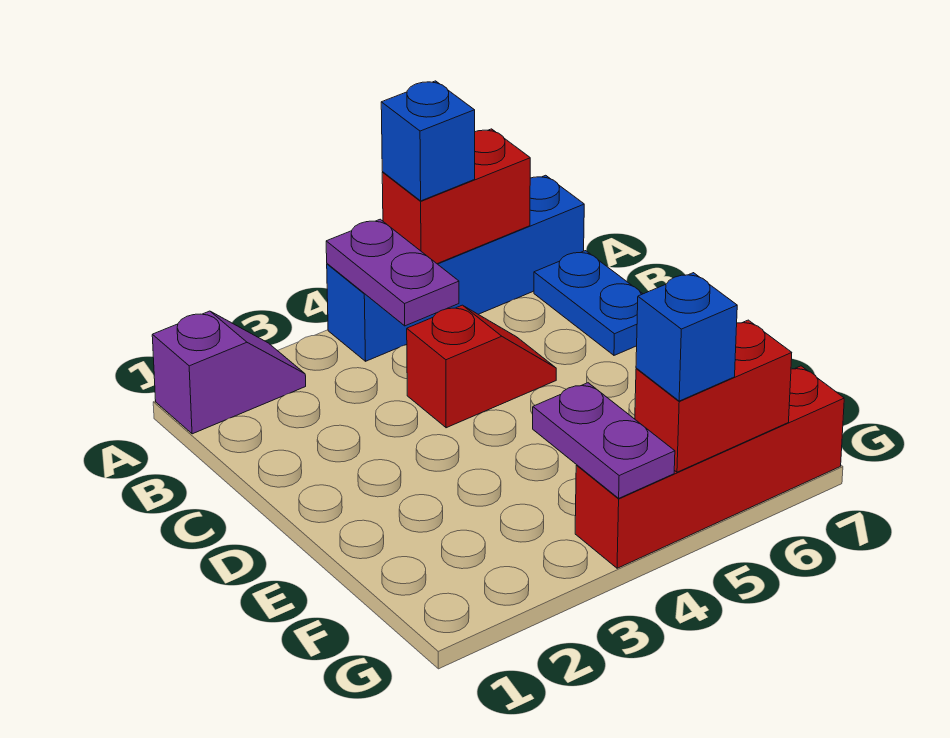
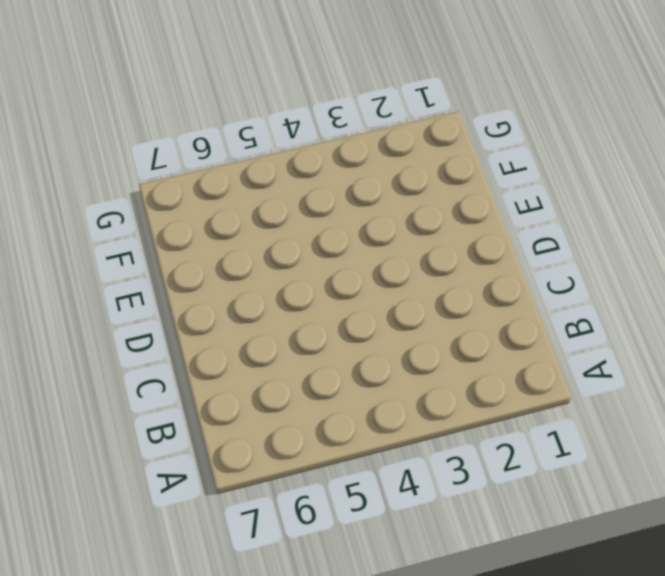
none -> purple 1x2 slope [152,311,306,434]
none -> blue 1x4 brick [327,175,584,361]

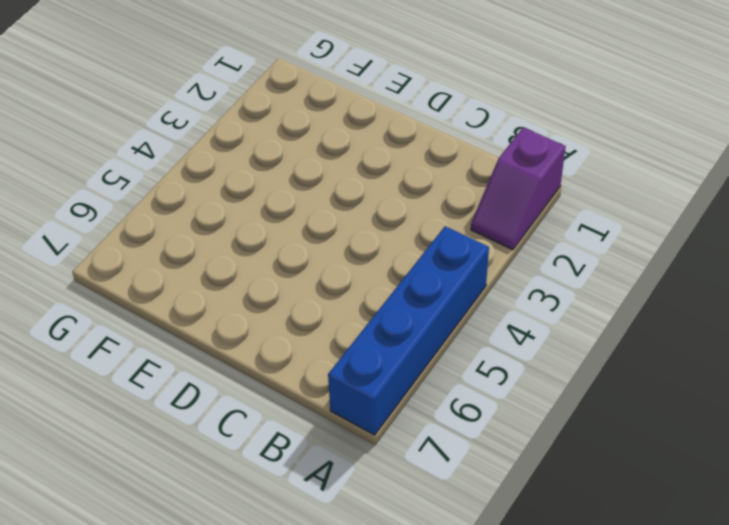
none -> blue 1x2 plate [534,251,643,355]
none -> red 1x2 slope [407,305,556,428]

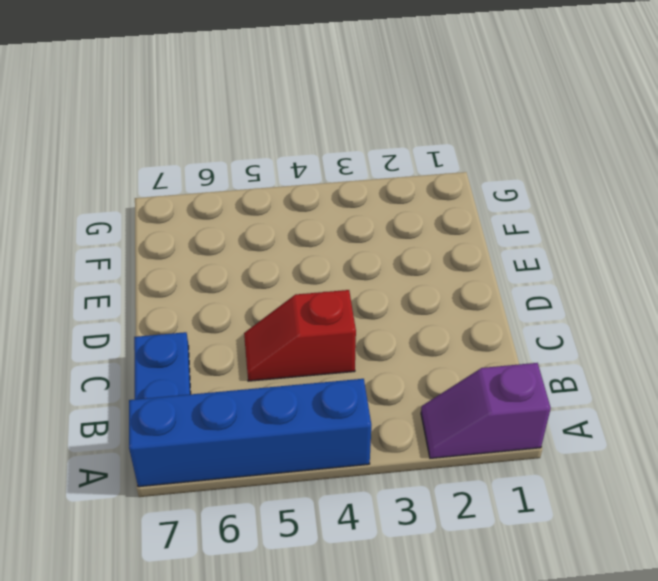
none -> red 1x4 brick [575,366,844,568]
none -> purple 1x2 plate [326,219,459,326]

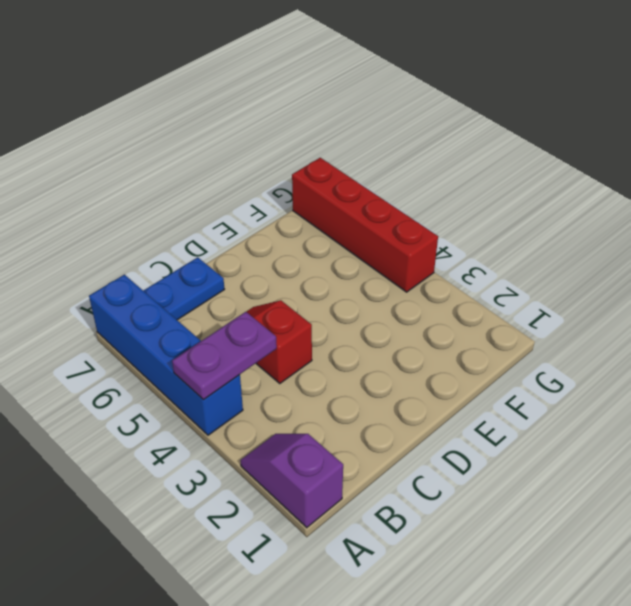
none -> red 1x2 brick [382,129,530,264]
none -> purple 1x2 plate [533,383,675,498]

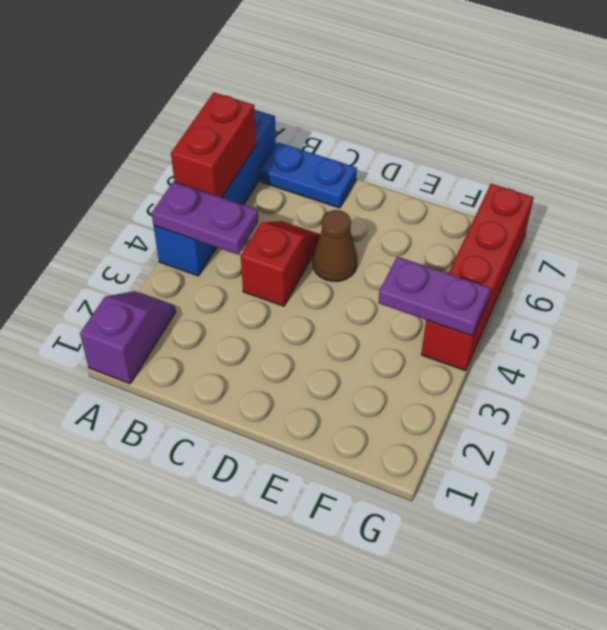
brown 1x1 cone [313,210,357,281] -> none
none -> red 1x2 brick [635,320,792,472]
none -> blue 1x1 brick [381,81,475,201]

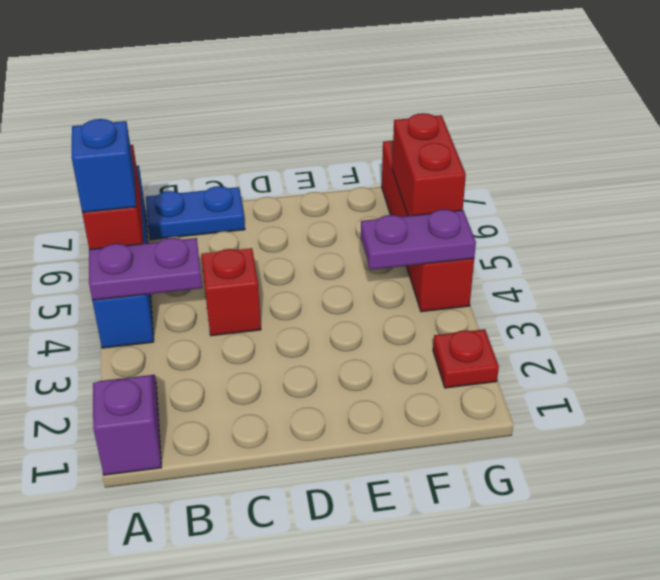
red 1x1 plate [433,329,499,388] -> none
none -> blue 1x1 brick [636,273,737,401]

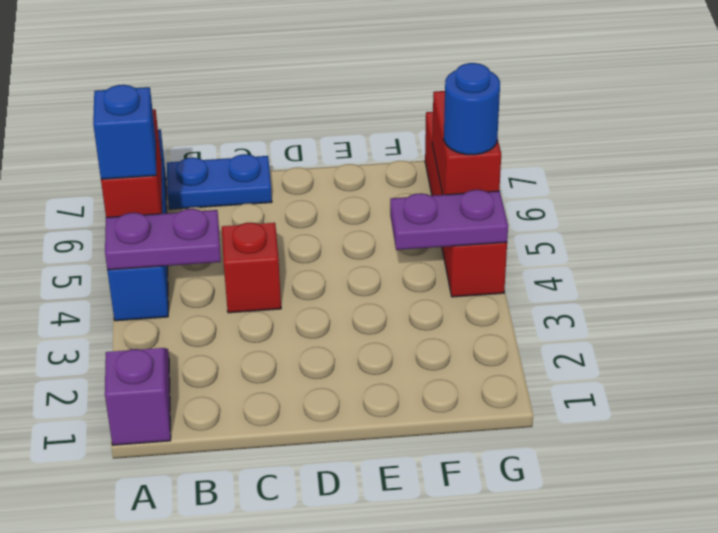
blue 1x1 round brick [444,63,500,155] -> blue 1x1 brick [636,273,737,401]

